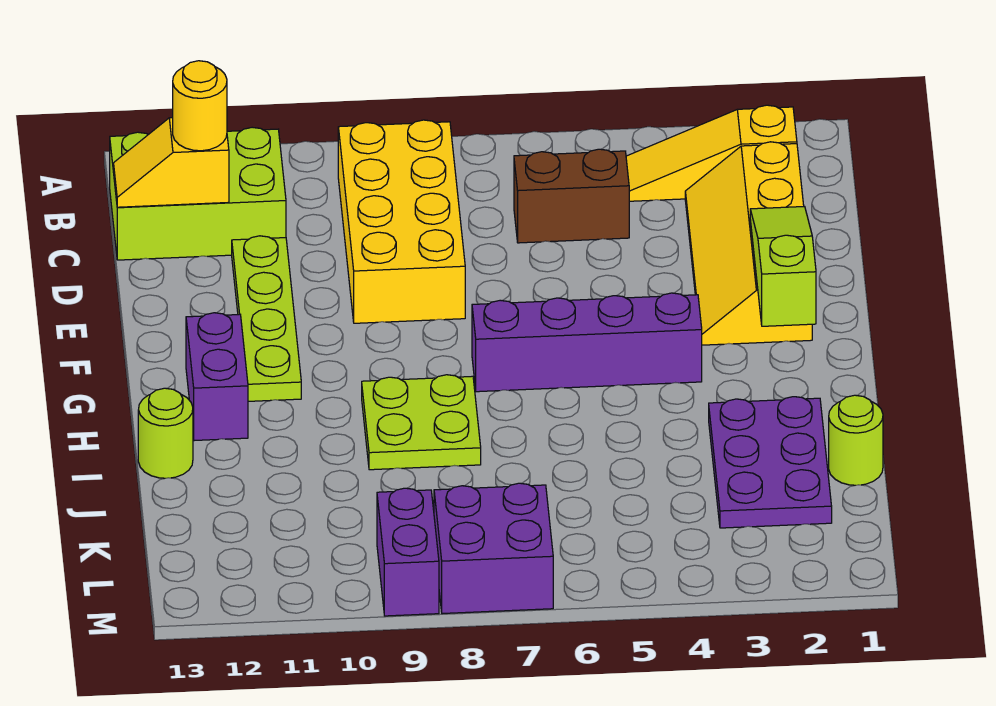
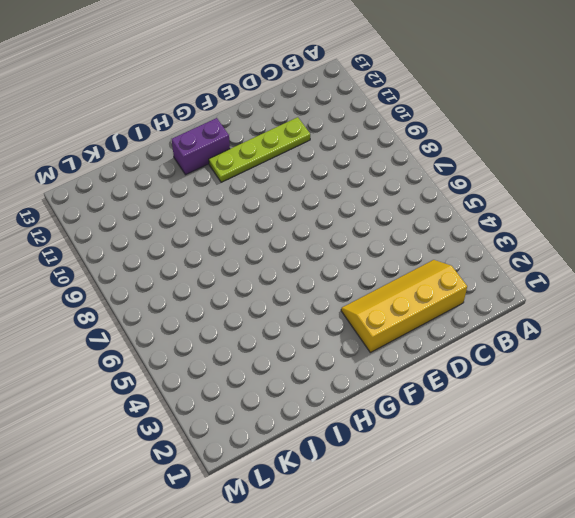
none -> yellow 1x3 slope [626,105,797,201]
none -> yellow 2x4 brick [338,120,465,323]
none -> lime 2x3 brick [110,127,286,260]

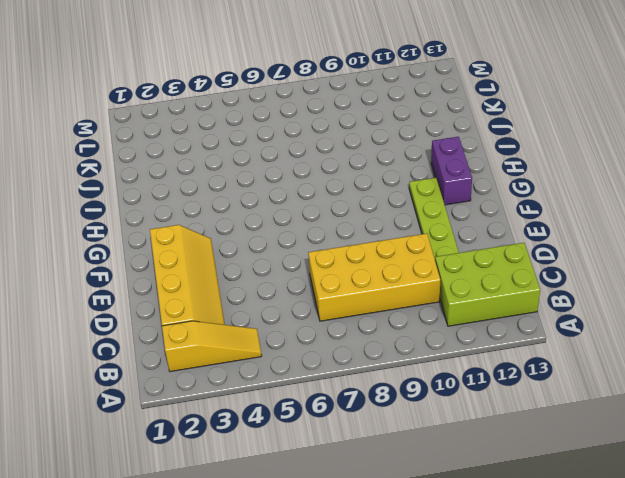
yellow 2x4 brick [308,233,440,321] -> yellow 2x4 brick turned to [338,120,465,323]
none -> brown 1x2 brick [514,149,629,243]
none -> purple 1x4 brick [472,293,702,392]
none -> lime 2x2 plate [362,375,481,470]

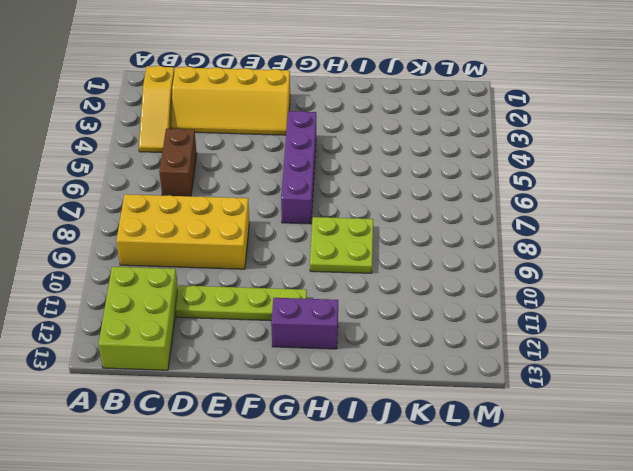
none -> purple 2x3 plate [709,397,832,528]
none -> lime 1x1 round brick [138,388,193,478]
none -> lime 1x1 round brick [829,395,883,485]

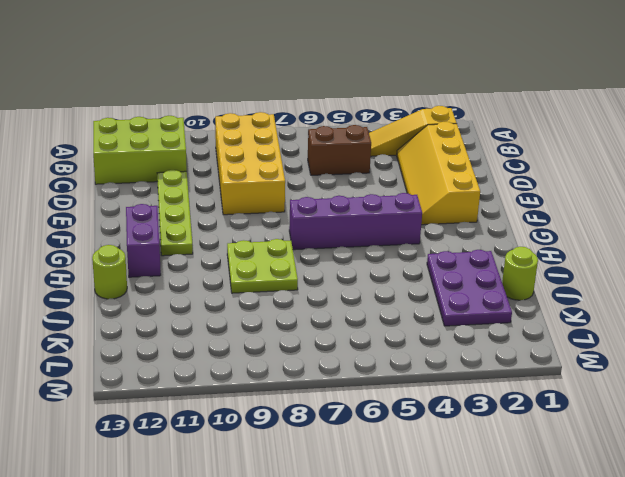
none -> purple 2x2 brick [434,483,553,614]
none -> purple 1x2 brick [377,488,439,616]
none -> yellow 1x2 slope [114,118,229,207]

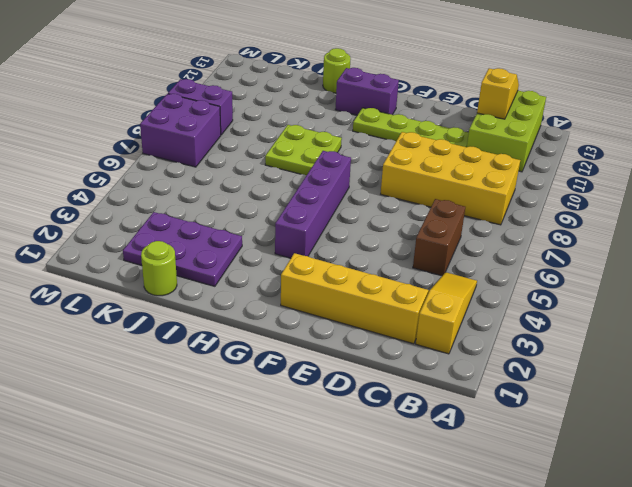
none -> lime 1x3 slope [750,207,816,326]
none -> yellow 1x1 round brick [173,61,227,151]

